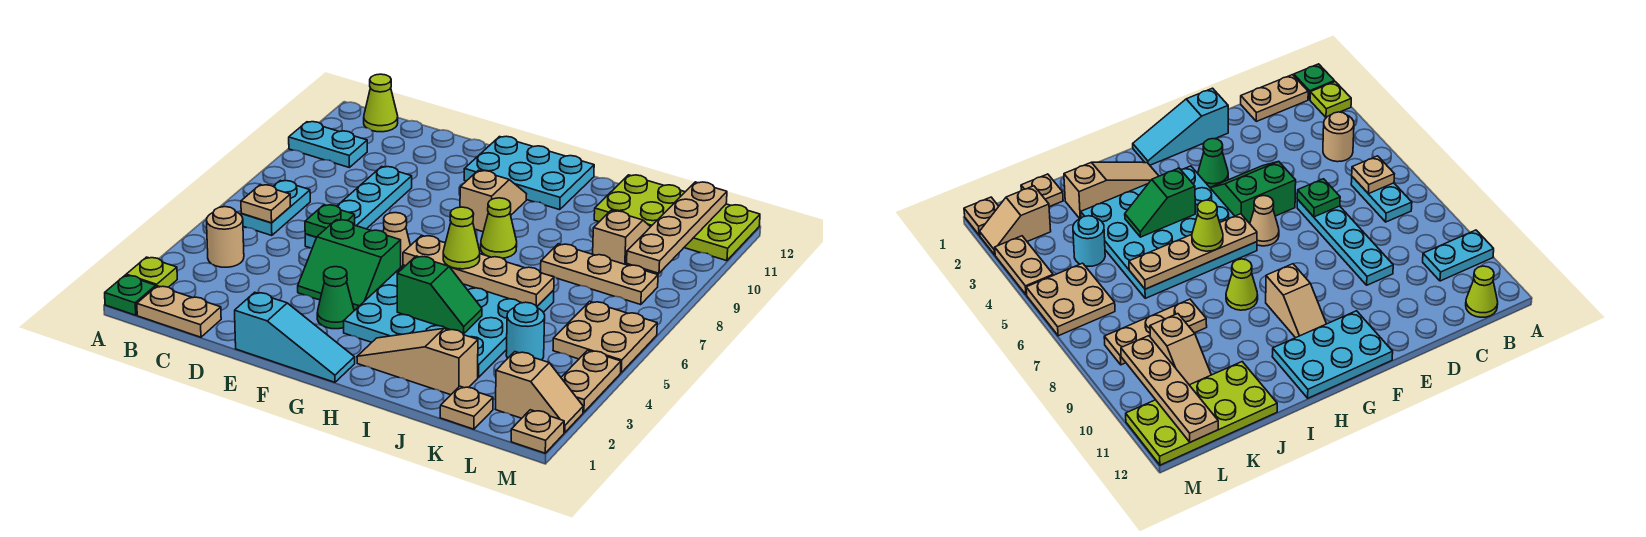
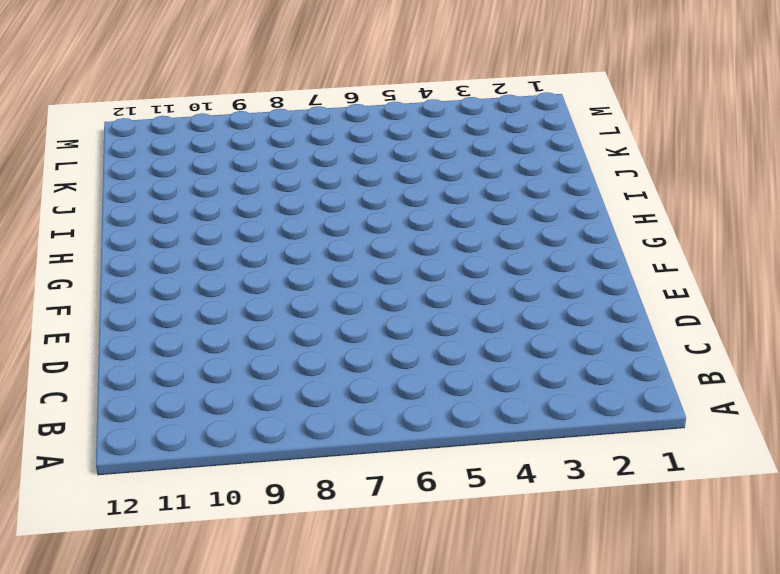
none -> green 1x1 plate [105,275,156,315]
none -> lime 1x1 plate [126,257,177,287]
none -> cyan 1x2 plate [289,122,367,168]
none -> tan 1x2 plate [137,286,221,337]

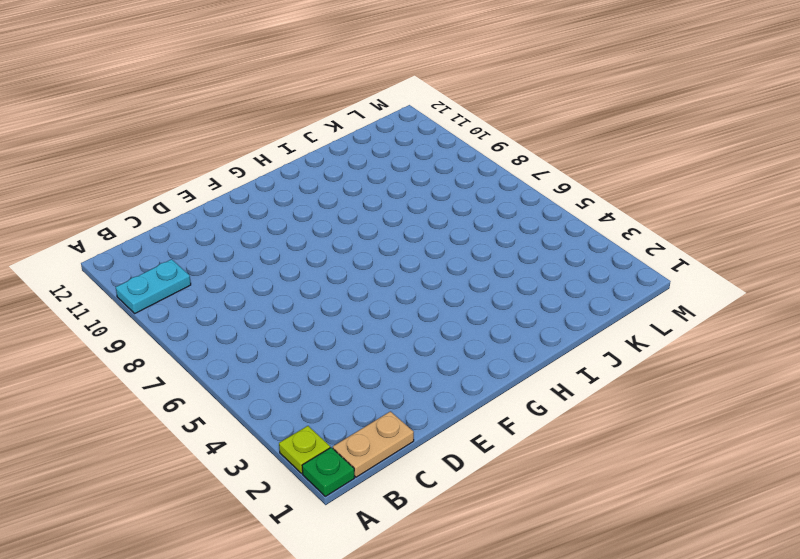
none -> tan 1x1 round brick [206,207,244,267]
none -> cyan 1x2 plate [241,181,310,236]
none -> lime 1x1 cone [364,74,398,132]
none -> cyan 1x4 plate [305,167,412,248]

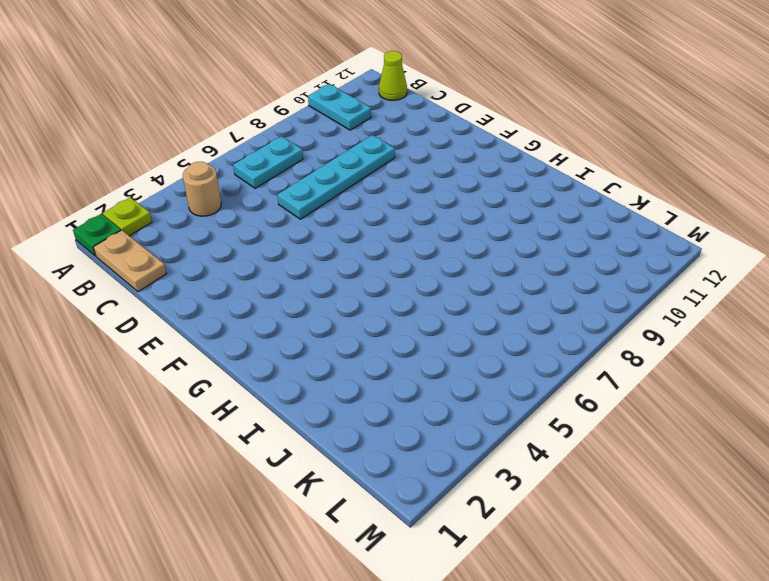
none -> cyan 1x3 slope [235,292,355,382]
none -> green 2x2 slope [298,220,401,311]
none -> green 1x1 cone [317,267,354,329]
none -> tan 1x1 cone [383,213,410,267]

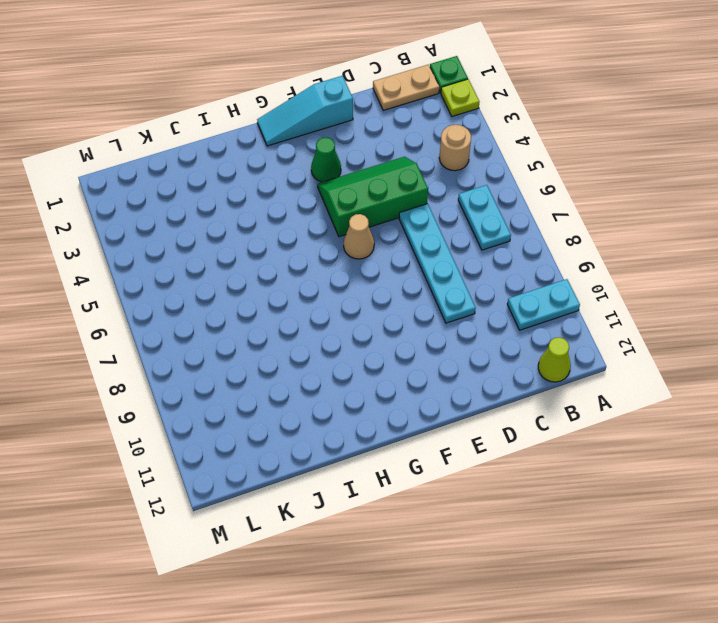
green 2x3 slope [318,157,428,237] -> green 2x2 slope [298,220,401,311]
none -> cyan 2x3 plate [464,136,594,210]
none -> cyan 4x4 plate [344,265,554,377]
none -> tan 1x2 slope [460,170,526,232]
none -> tan 1x3 slope [357,329,478,395]

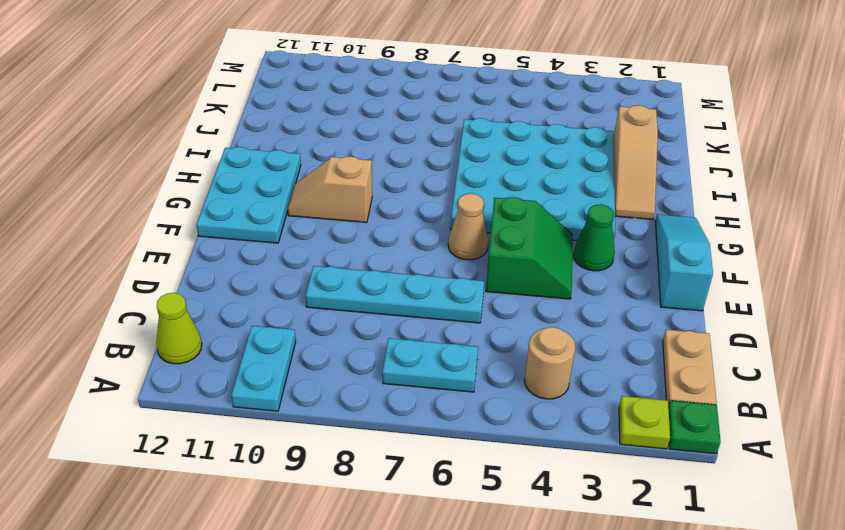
none -> lime 1x1 cone [481,198,517,258]
none -> tan 1x3 plate [541,244,658,305]
none -> lime 2x4 plate [594,175,760,261]
none -> tan 1x1 plate [440,386,493,429]

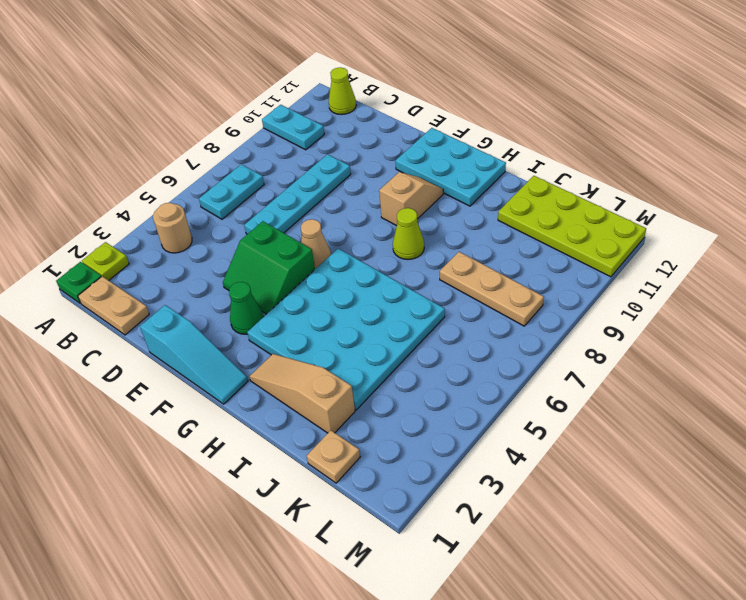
none -> cyan 1x1 round brick [506,302,545,360]
none -> tan 1x2 slope [593,211,650,266]
none -> tan 1x2 slope [496,352,583,433]
none -> tan 2x2 plate [553,301,657,372]

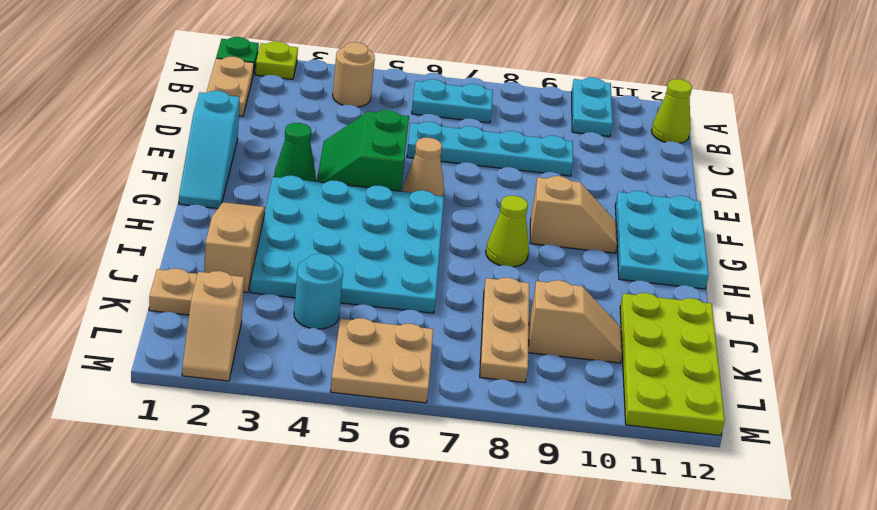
none -> tan 1x1 plate [511,410,564,453]
none -> tan 1x2 plate [561,350,621,412]
none -> tan 1x1 plate [241,185,290,223]
none -> green 1x1 plate [305,205,355,237]

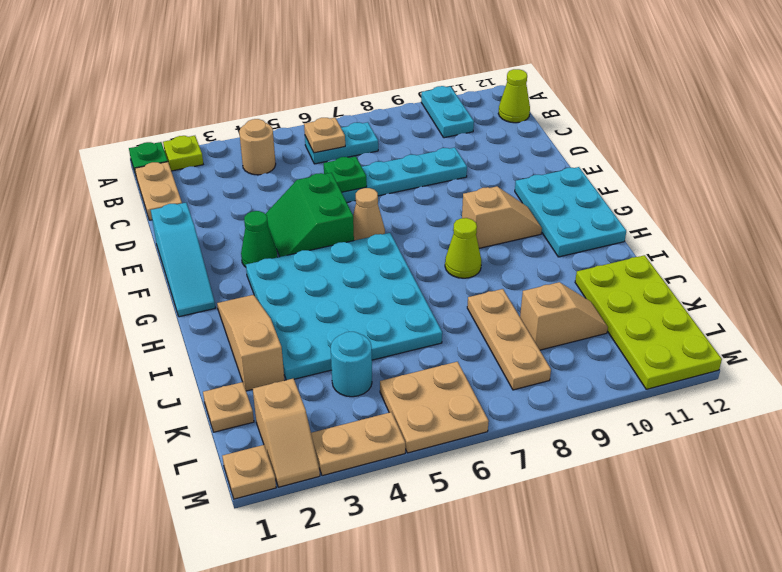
none -> tan 1x4 plate [403,235,554,306]
none -> green 1x2 slope [397,256,482,334]
none -> tan 1x4 plate [627,182,727,273]
none -> lime 1x1 cone [443,207,480,269]

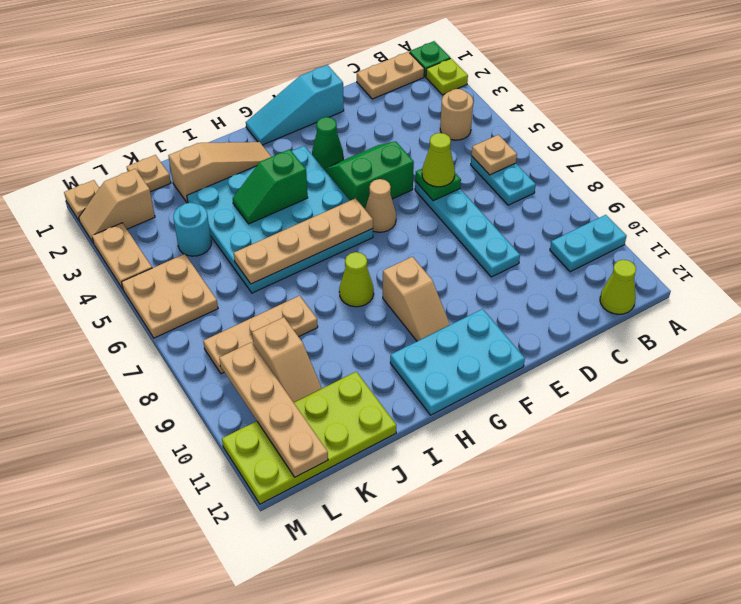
lime 1x1 cone [422,133,455,187] -> lime 1x1 cone moved to [443,207,480,269]

